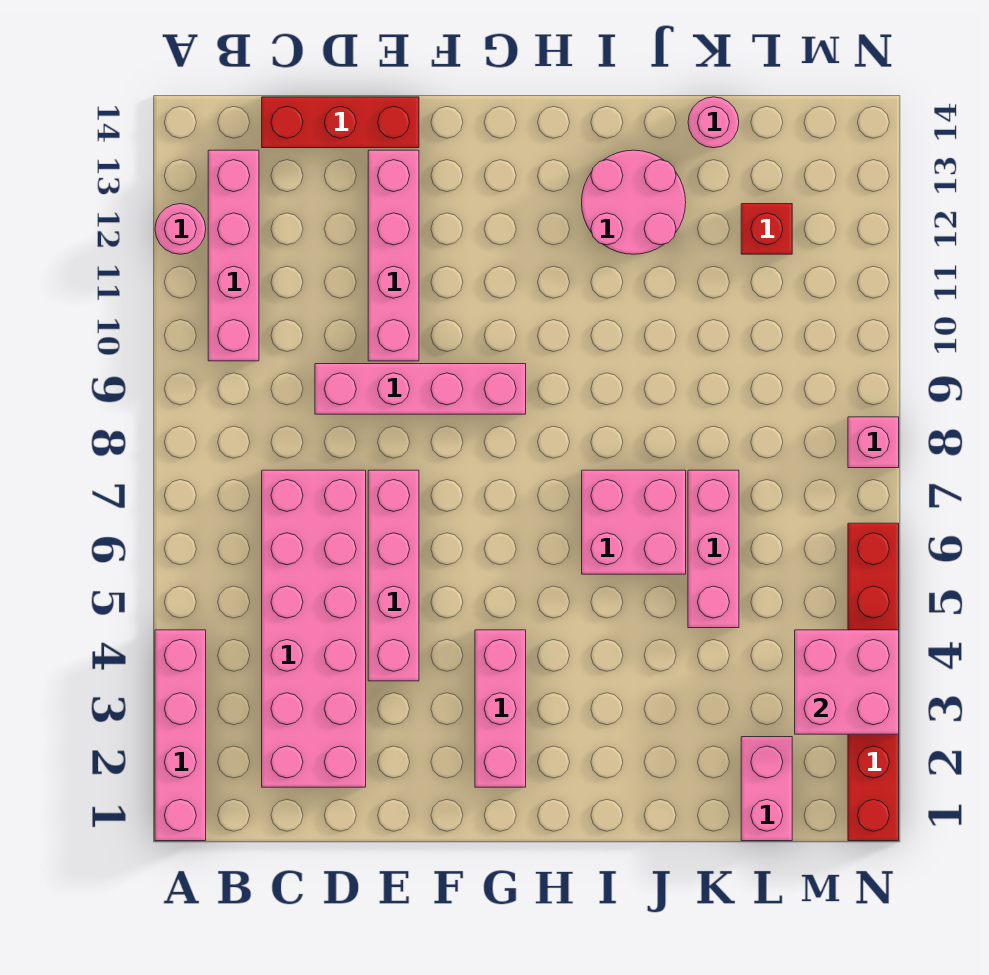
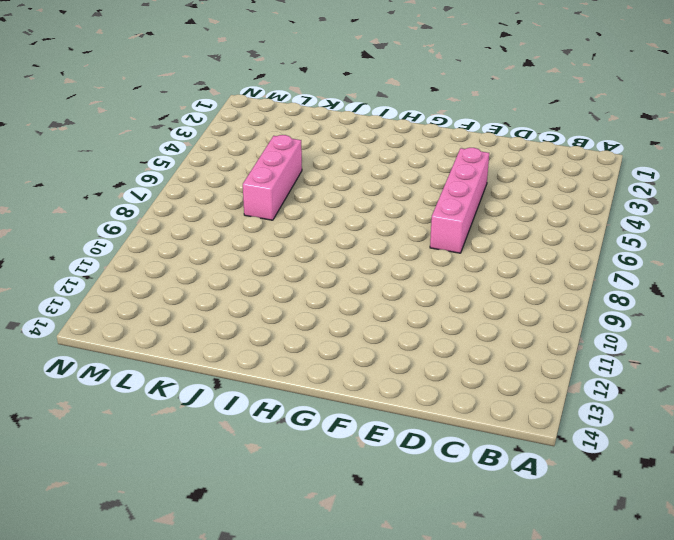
none -> pink 1x4 brick [155,630,206,841]
none -> pink 1x1 round brick [155,204,206,254]
none -> pink 1x4 brick [208,150,259,361]

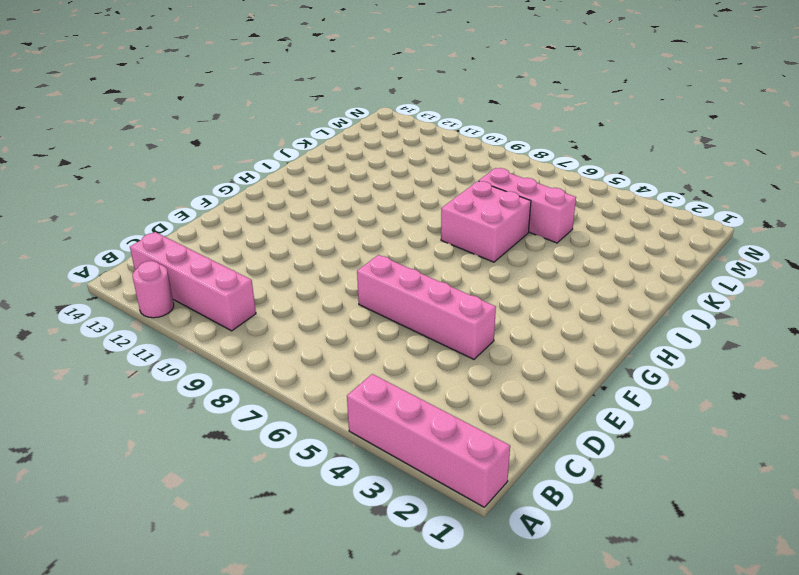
none -> pink 2x6 brick [262,470,366,787]
none -> red 1x3 brick [262,97,419,148]
none -> pink 1x4 brick [315,364,526,414]

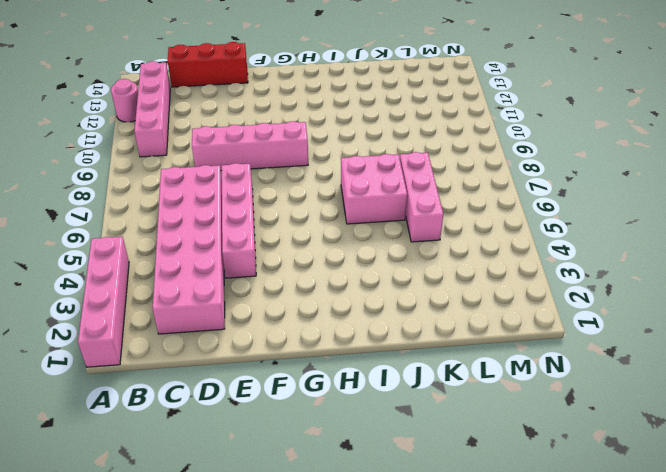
none -> pink 1x4 brick [368,150,419,361]
none -> pink 1x3 brick [475,630,526,787]
none -> pink 2x2 round brick [582,150,686,254]

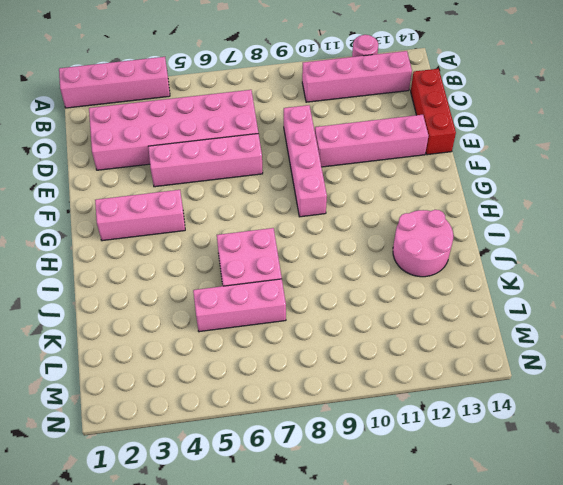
none -> pink 1x1 round brick [688,97,739,148]
none -> pink 1x2 brick [741,737,792,841]
none -> red 1x1 brick [741,204,792,254]

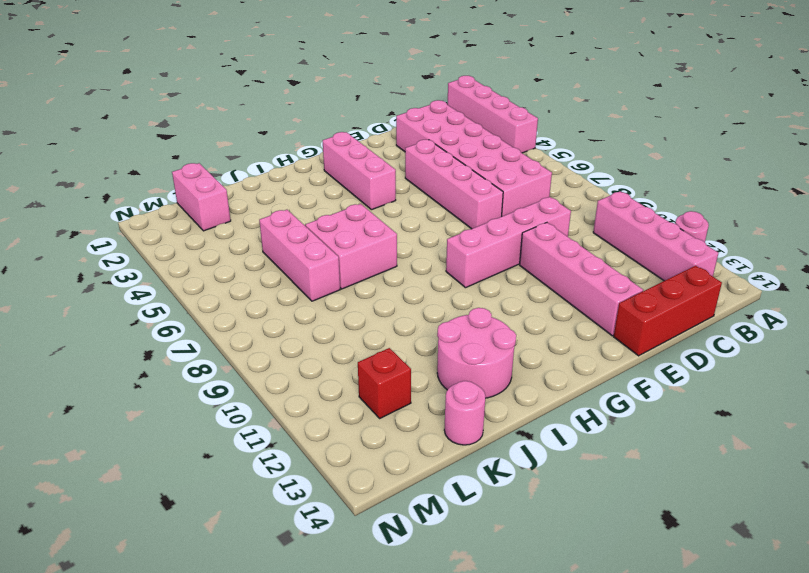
none -> red 1x6 brick [848,523,899,841]
none -> pink 1x1 brick [848,417,899,468]
none -> pink 2x2 brick [795,630,899,734]

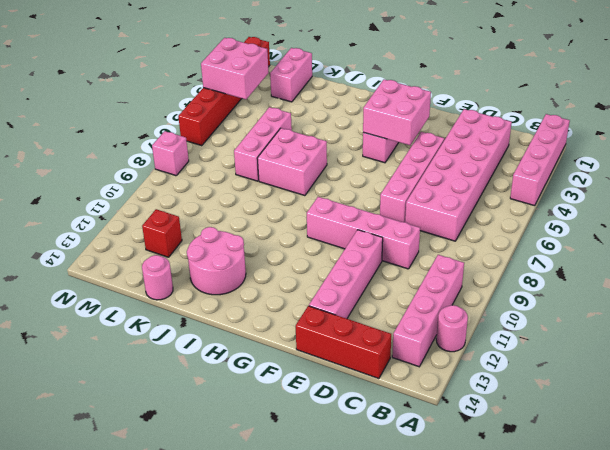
pink 2x2 brick [363,80,431,145] -> none

